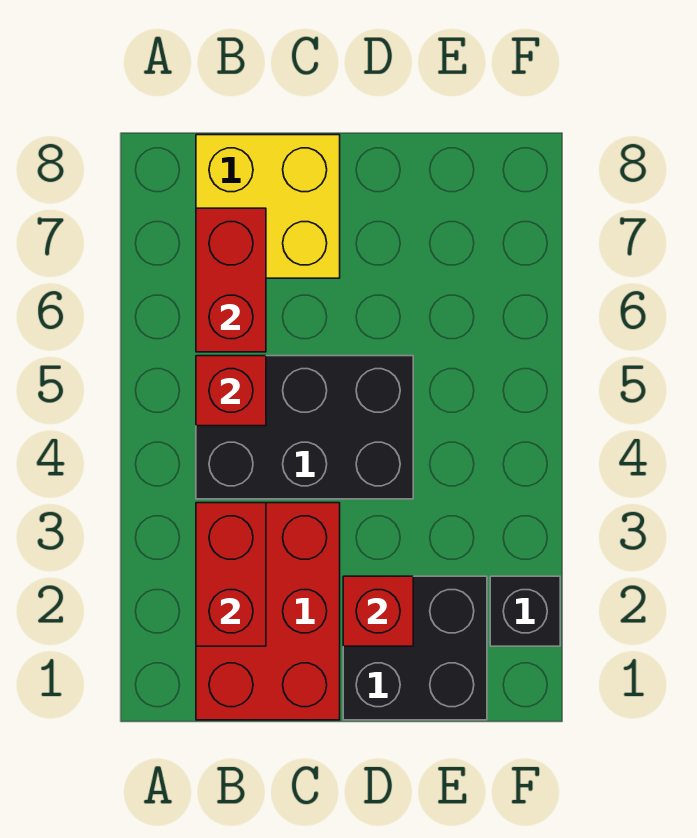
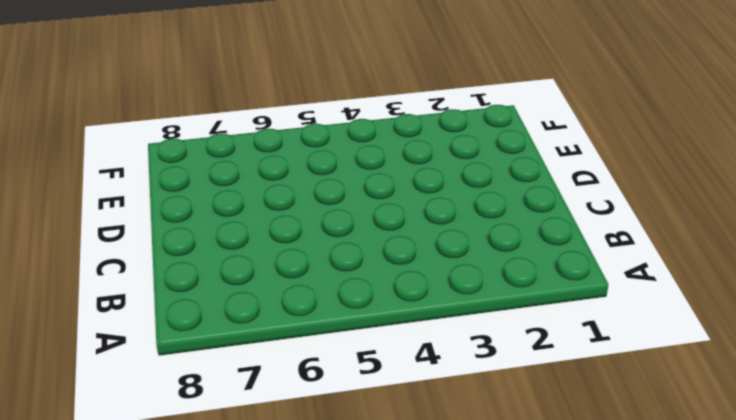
none -> red 2x3 brick [196,503,340,720]
none -> black 2x3 brick [196,356,413,499]

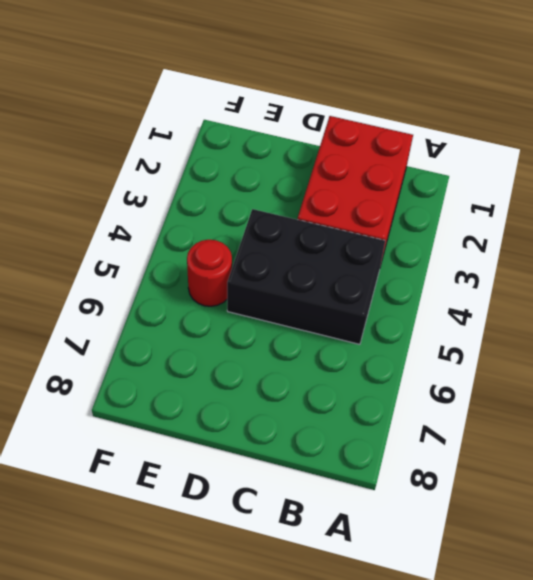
red 1x1 round brick [187,240,232,306] -> none
none -> yellow 2x2 brick [196,135,340,278]
none -> black 2x2 brick [343,576,487,720]

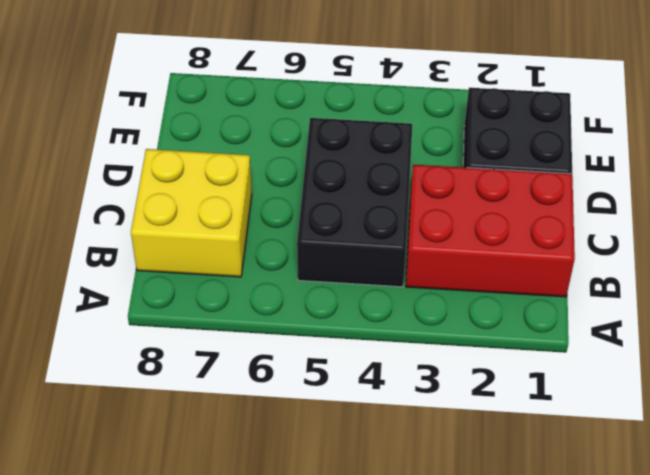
none -> black 1x1 brick [490,576,560,646]
none -> red 1x2 brick [196,503,266,646]

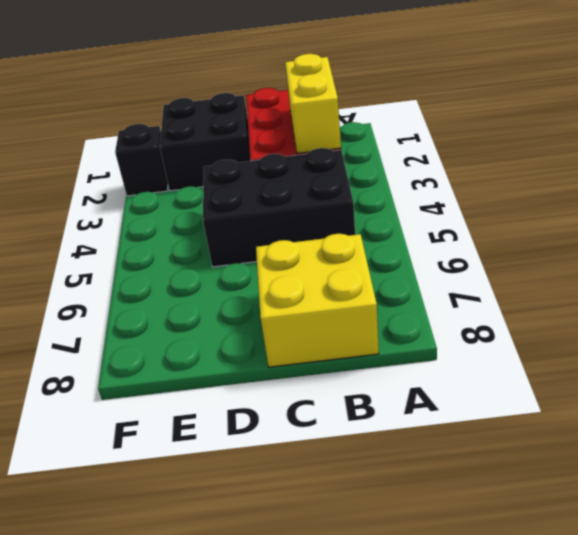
yellow 1x2 brick [285,54,341,153] -> red 1x2 brick [196,503,266,646]
none -> red 1x1 brick [196,356,266,426]
none -> red 1x2 brick [196,208,266,352]

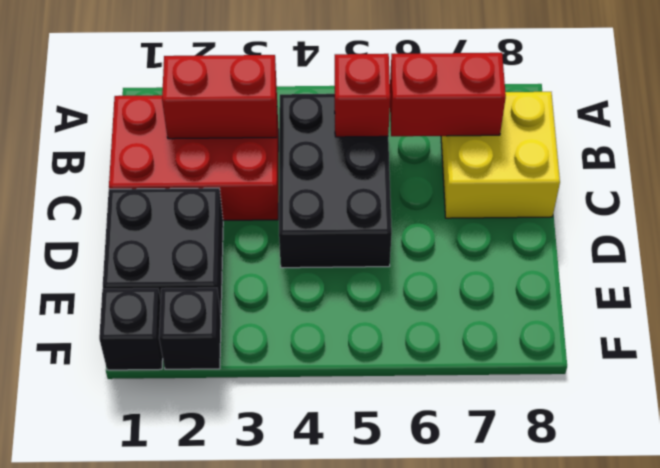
black 1x1 brick [99,288,163,370] -> none
none -> red 1x1 brick [343,576,413,646]

